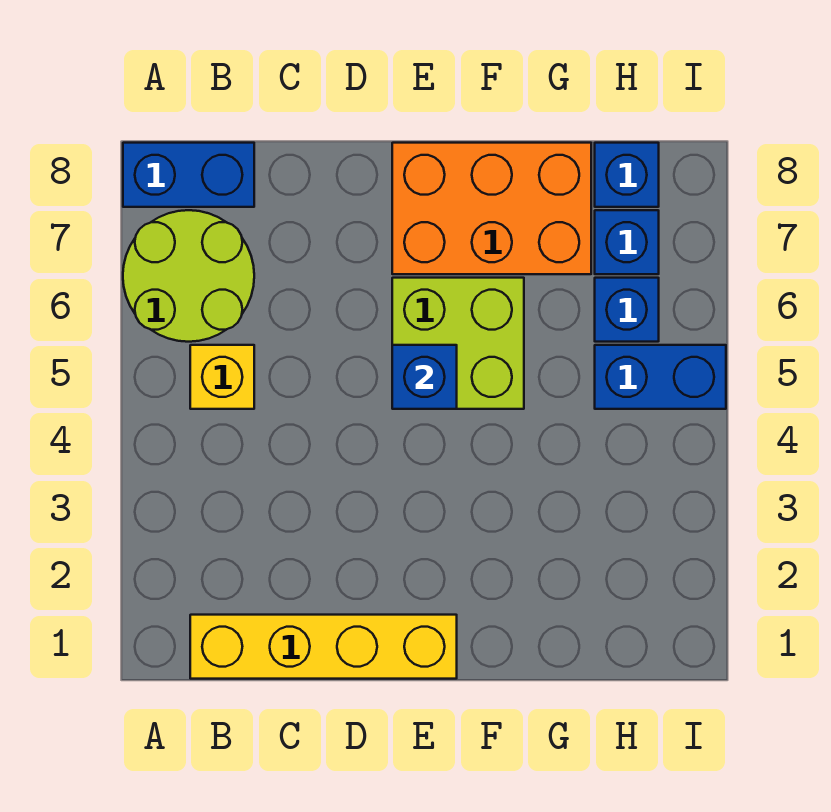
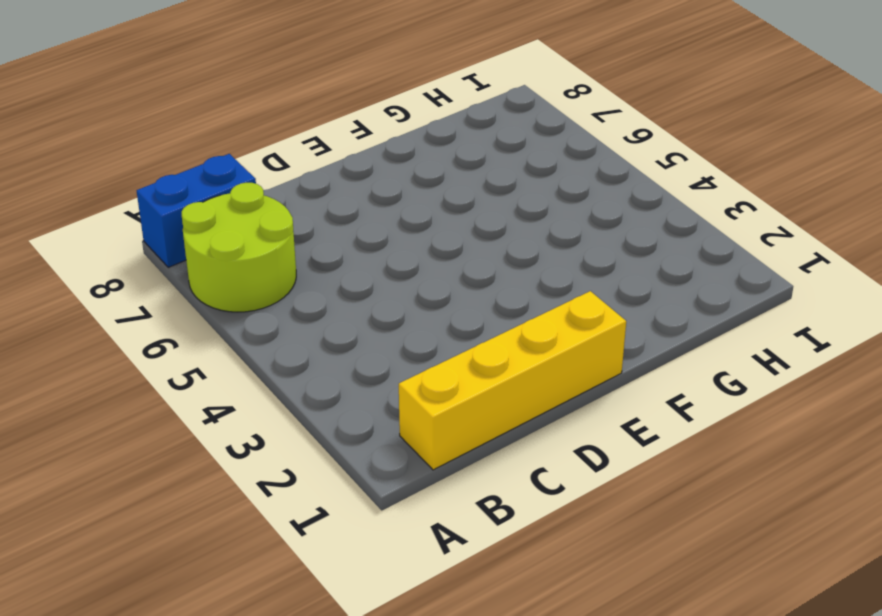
none -> yellow 1x1 brick [190,345,254,409]
none -> lime 2x2 brick [392,278,524,409]

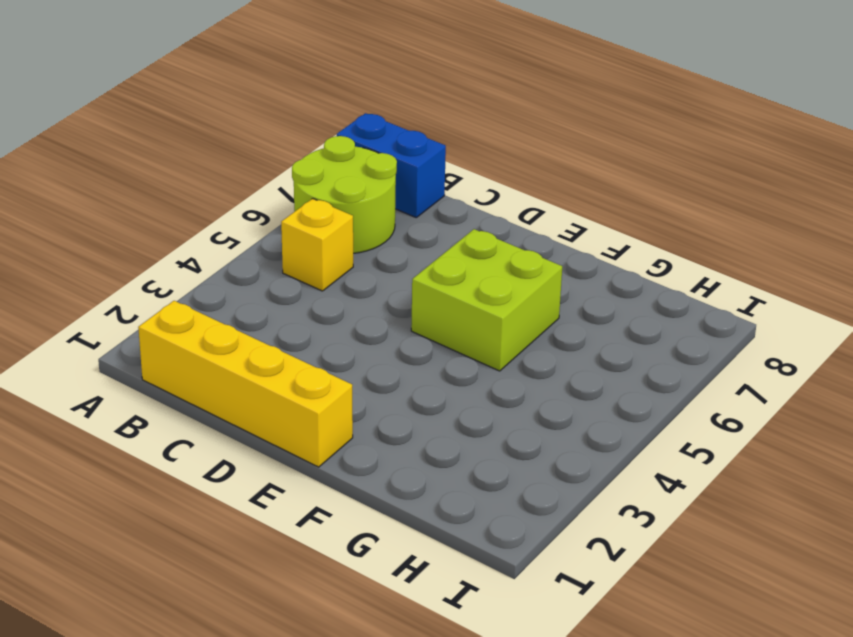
none -> orange 2x3 brick [392,143,591,274]
none -> blue 1x2 brick [595,345,726,409]

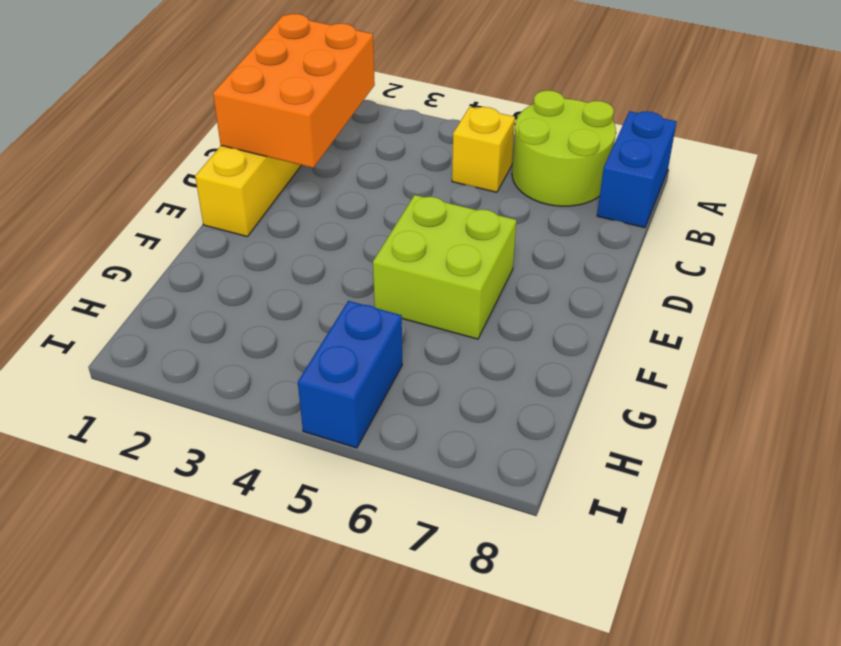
orange 2x3 brick [213,14,375,168] -> orange 2x3 brick moved to [392,143,591,274]
none -> blue 1x1 brick [595,278,659,342]
none -> blue 1x1 brick [595,210,659,274]

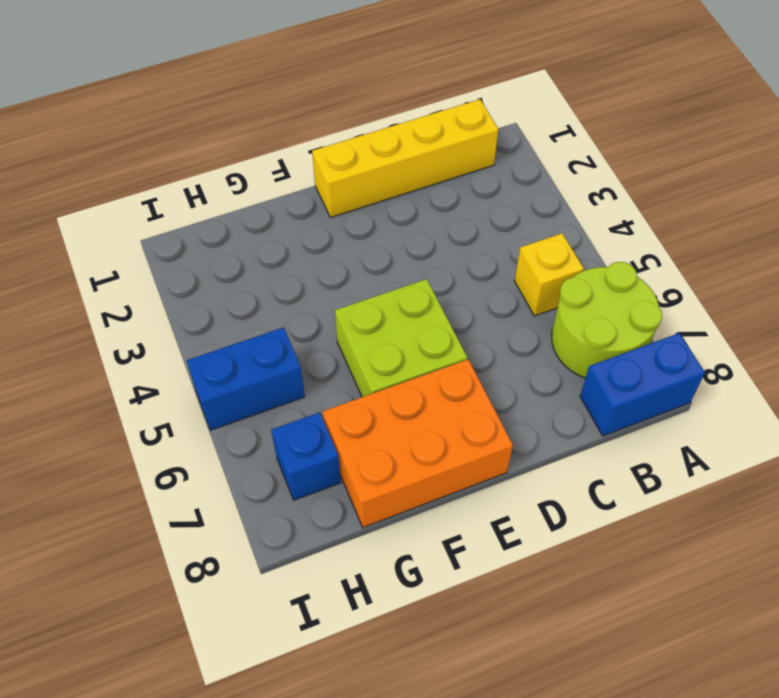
none -> blue 1x1 brick [595,278,659,342]
none -> blue 1x1 brick [595,143,659,207]

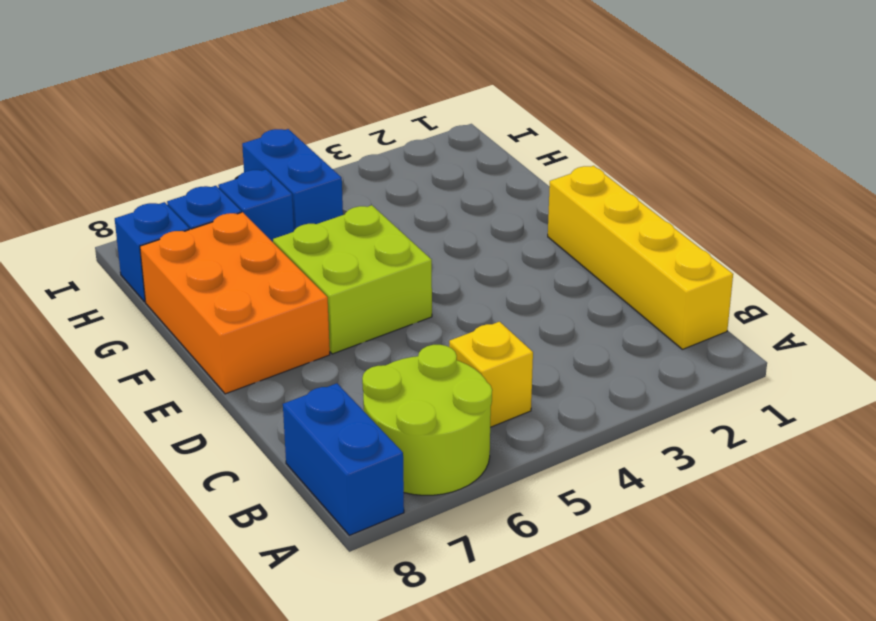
none -> blue 1x1 brick [392,345,457,409]

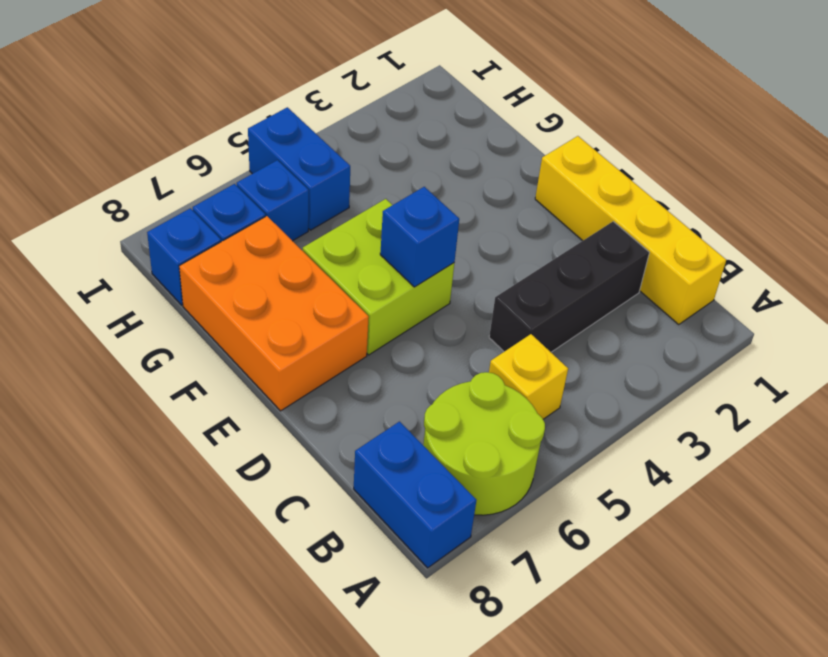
black 1x3 brick [489,221,649,352] -> none

